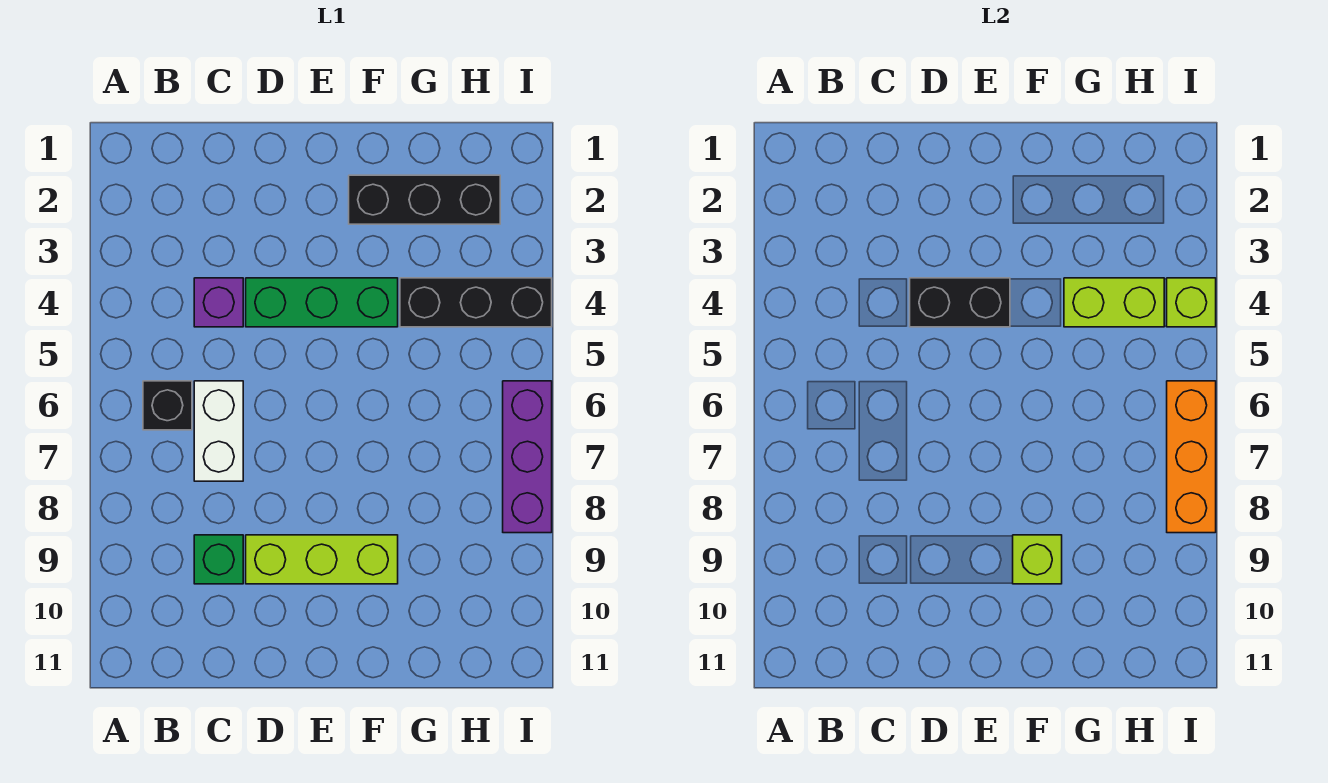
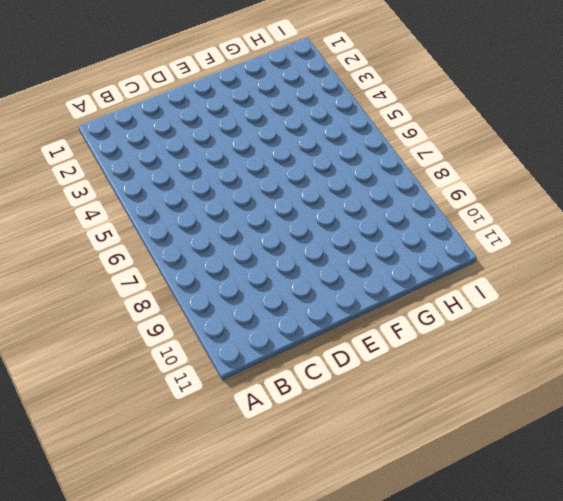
none -> black 1x1 brick [143,381,192,430]
none -> purple 1x1 brick [194,278,243,327]
none -> white 1x2 brick [194,381,243,481]

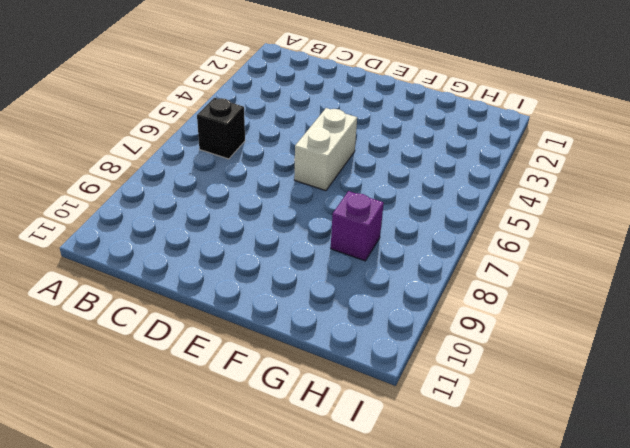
white 1x2 brick [294,108,357,191] -> white 1x2 brick moved to [194,381,243,481]
purple 1x1 brick [331,191,384,261] -> purple 1x1 brick moved to [194,278,243,327]
none -> green 1x1 brick [194,535,243,584]
none -> green 1x3 brick [246,278,398,327]
none -> lime 1x3 brick [246,535,398,584]

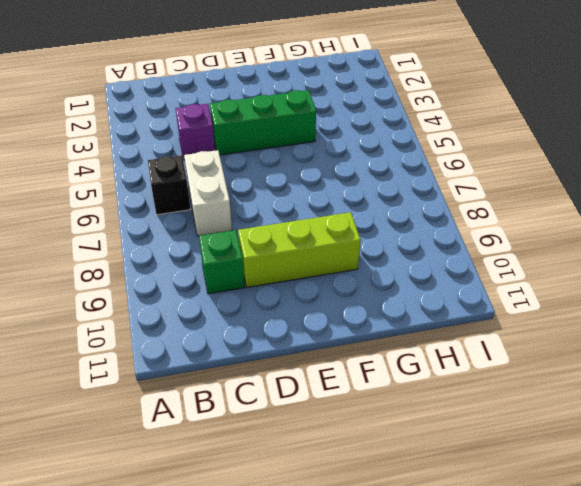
none -> black 1x3 brick [349,175,500,224]
none -> black 1x3 brick [400,278,552,327]
none -> purple 1x3 brick [503,381,552,533]

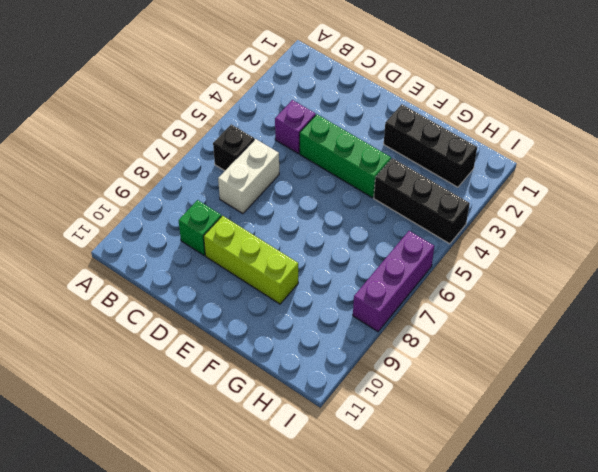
none -> black 1x2 brick [910,278,1010,327]
none -> lime 1x1 brick [1013,535,1062,584]
none -> lime 1x2 brick [1064,278,1164,327]

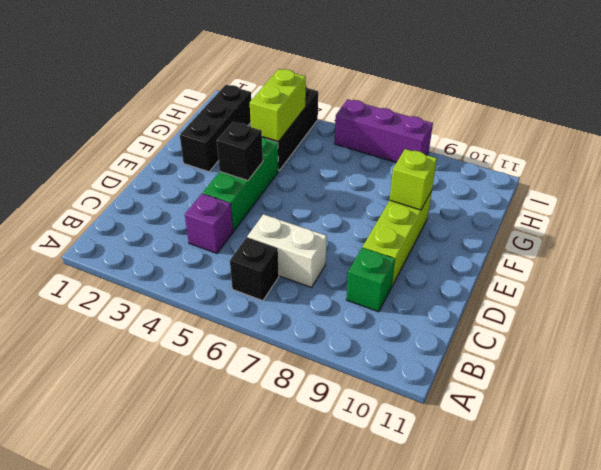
black 1x1 brick [217,122,263,181] -> black 1x2 brick [910,278,1010,327]
none -> lime 1x1 brick [1167,278,1216,327]
none -> orange 1x3 brick [1167,381,1216,533]

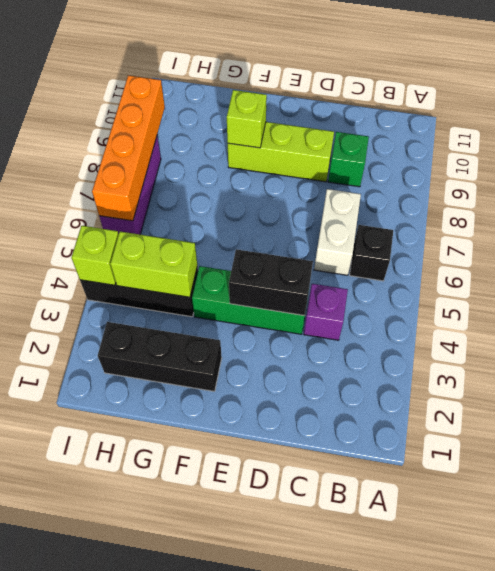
orange 1x4 brick [92,75,165,221] -> orange 1x3 brick [1167,381,1216,533]

